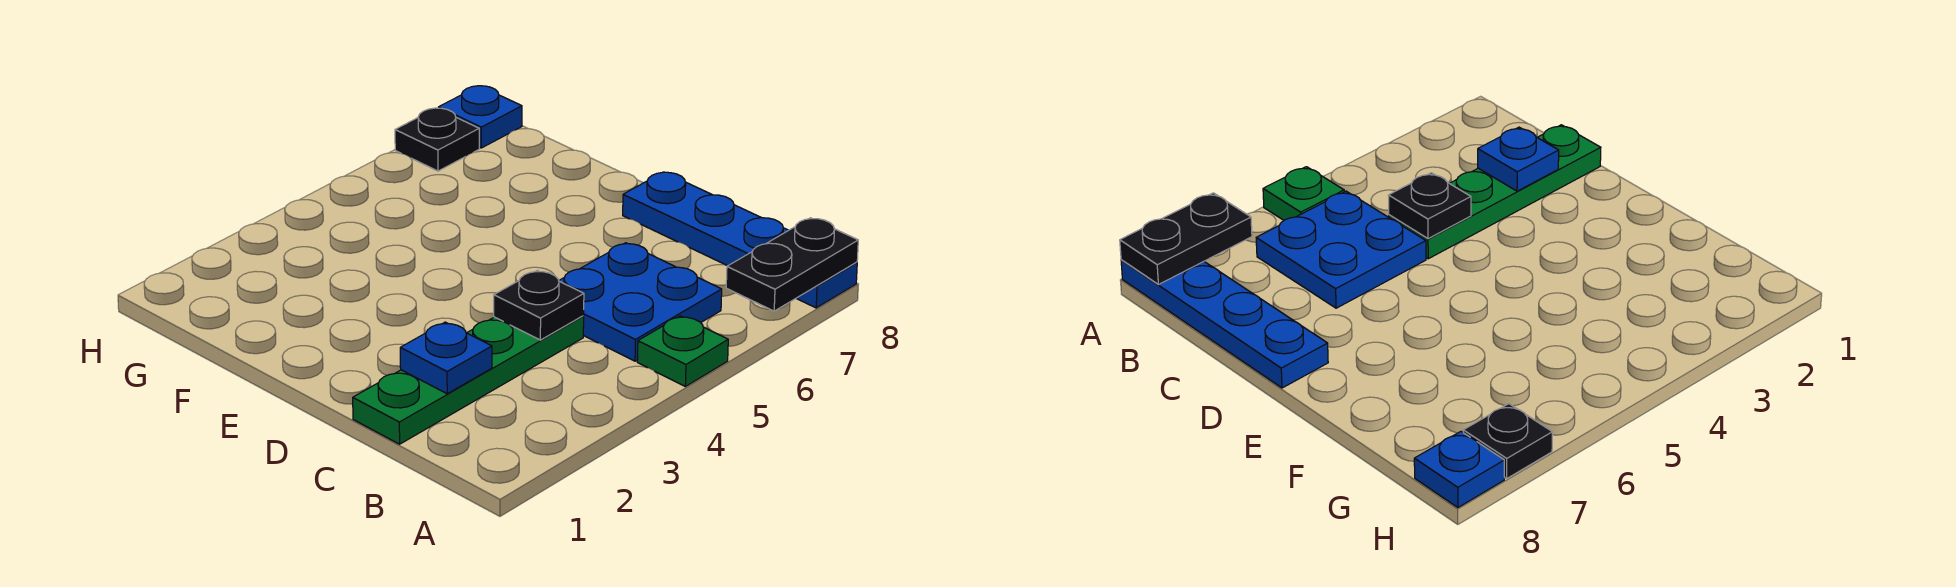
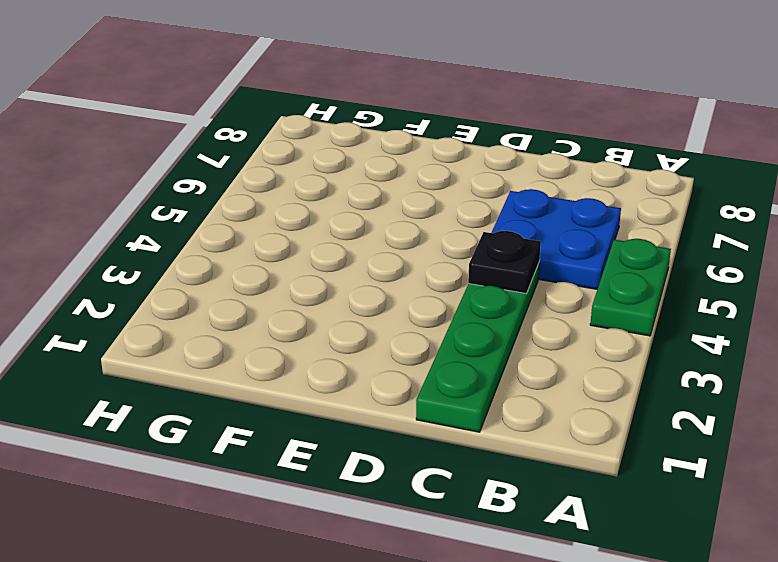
green 1x2 plate [590,239,671,336] -> green 1x1 plate [637,316,728,386]
none -> blue 1x4 plate [623,172,857,308]
none -> black 1x1 plate [395,108,479,171]

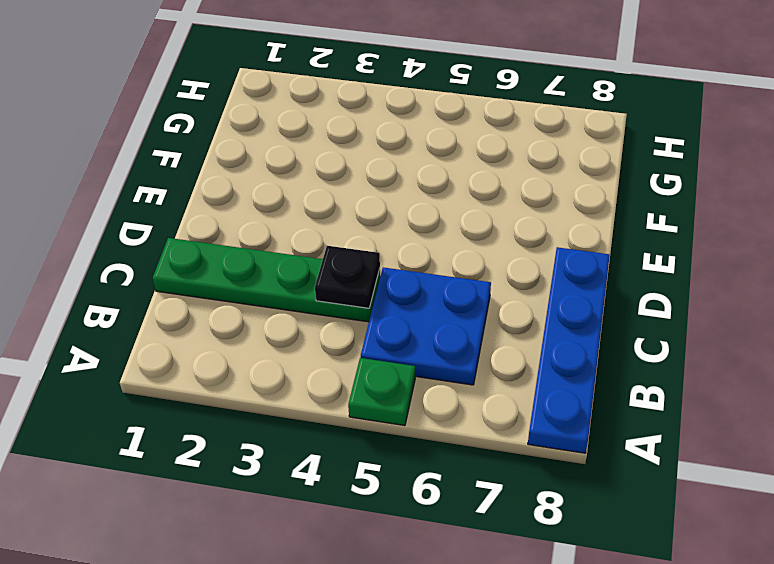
none -> black 1x1 plate [395,108,479,171]
none -> blue 1x1 plate [438,86,522,148]

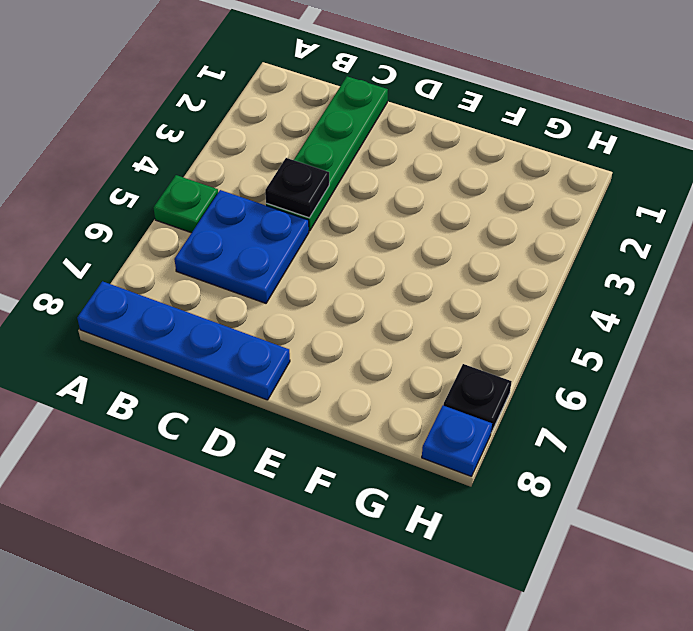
none -> black 1x2 plate [726,218,858,311]
none -> blue 1x1 plate [400,322,492,394]

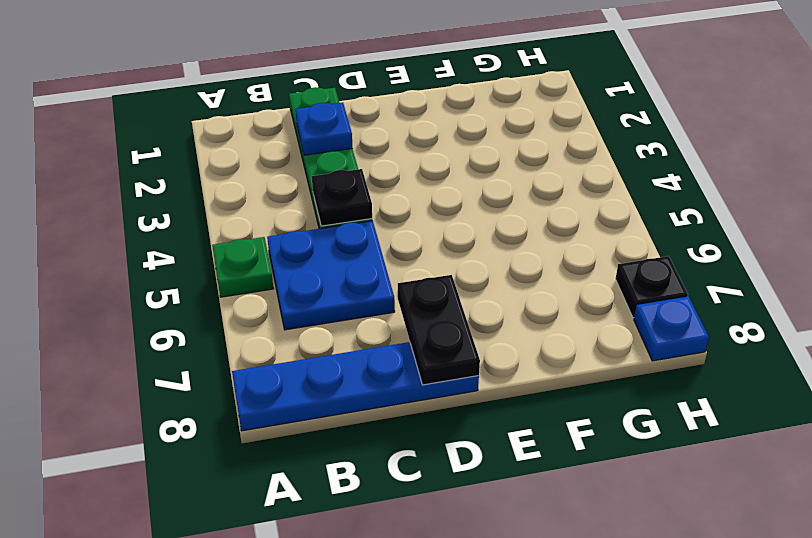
black 1x2 plate [398,275,480,385] -> black 1x2 plate moved to [726,218,858,311]

